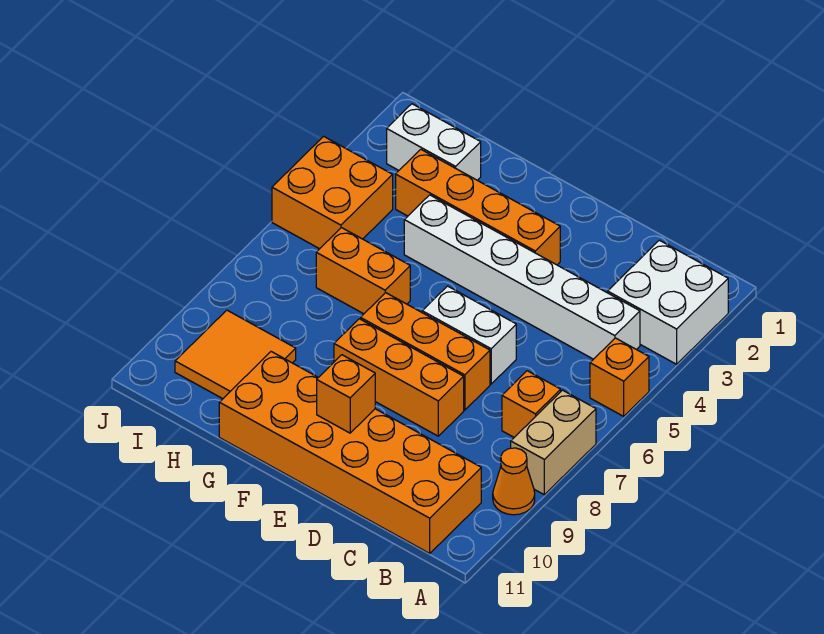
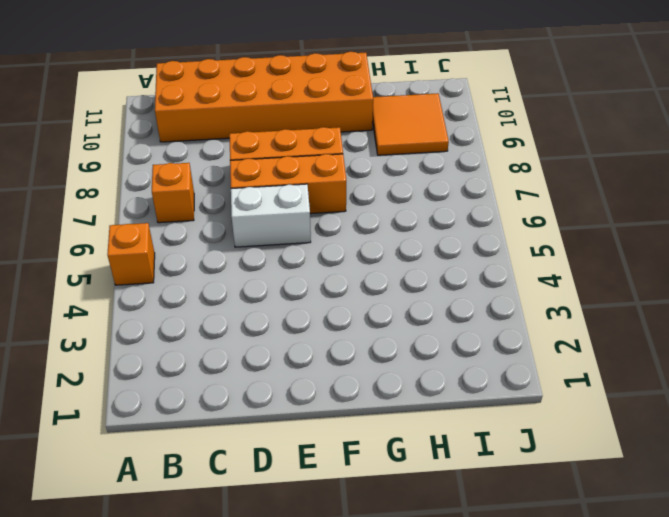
none -> white 2x2 brick [608,240,728,364]
none -> tan 1x2 brick [511,390,596,495]
none -> orange 1x1 cone [493,448,535,515]

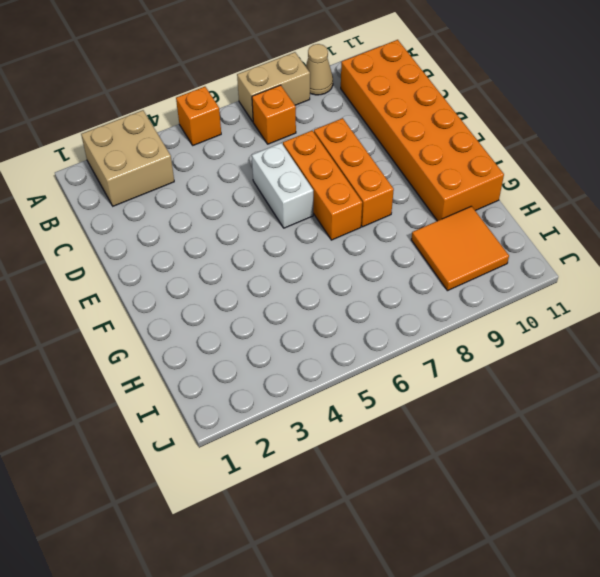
tan 2x2 brick [81,110,174,206] -> white 2x2 brick [608,240,728,364]
tan 1x1 cone [306,44,333,95] -> orange 1x1 cone [493,448,535,515]
none -> white 1x6 brick [404,195,640,359]
none -> orange 1x4 brick [396,149,560,265]
none -> orange 1x2 brick [316,228,410,314]

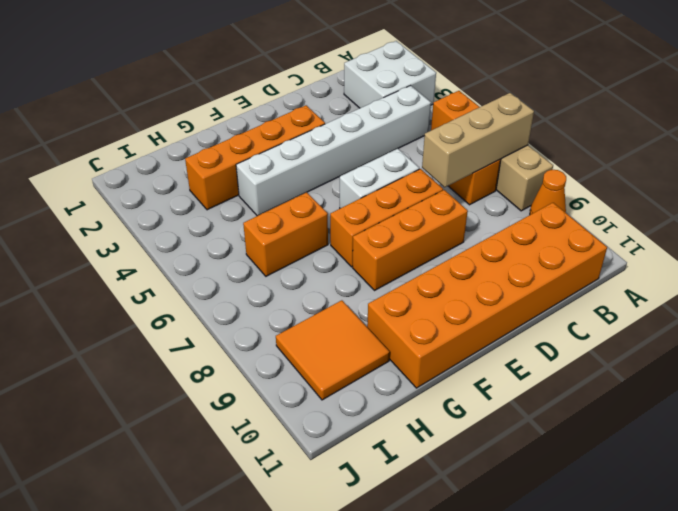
tan 1x3 brick [422,93,534,187] -> none
none -> white 1x2 brick [387,104,481,180]
none -> orange 2x2 brick [272,136,393,249]
none -> orange 1x1 brick [317,355,375,433]

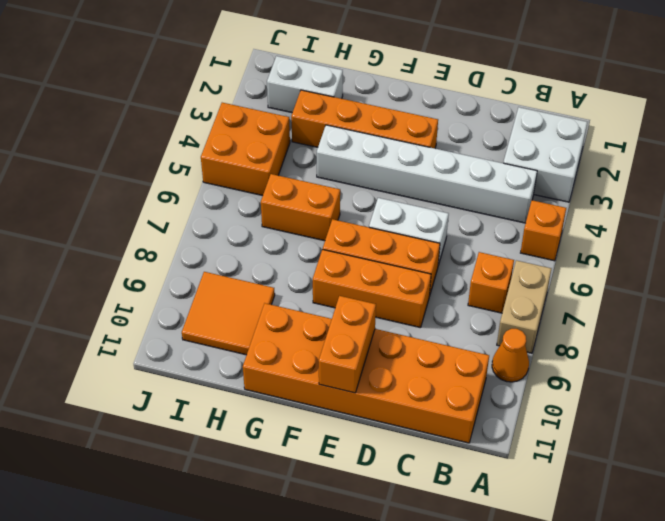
orange 1x2 brick [319,296,376,393] -> orange 1x1 brick [317,355,375,433]

